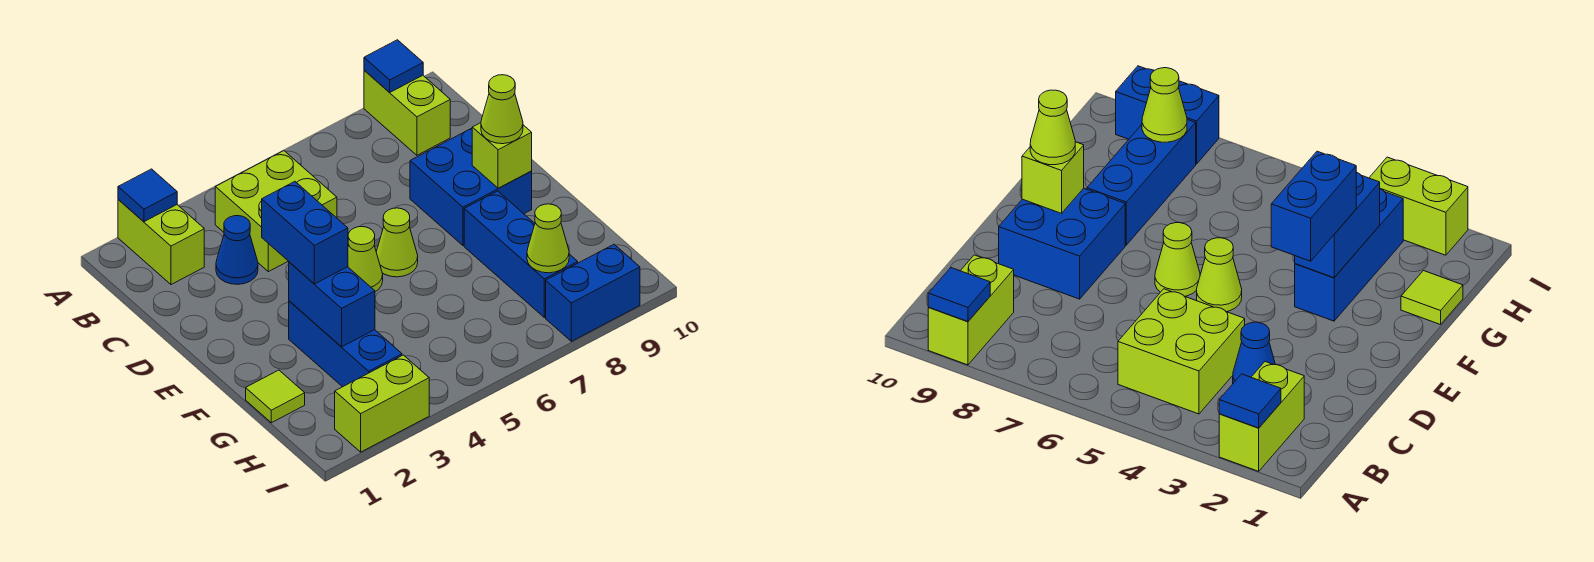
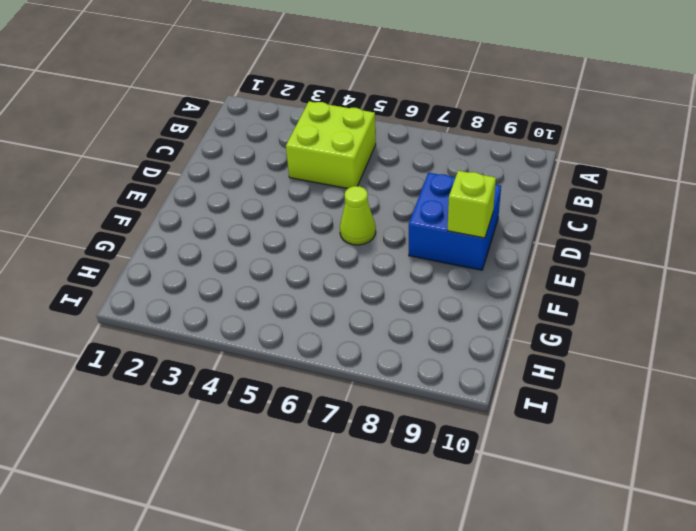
none -> lime 1x2 brick [118,199,204,285]
none -> lime 1x2 brick [364,71,450,155]
none -> blue 1x1 cone [216,216,258,284]

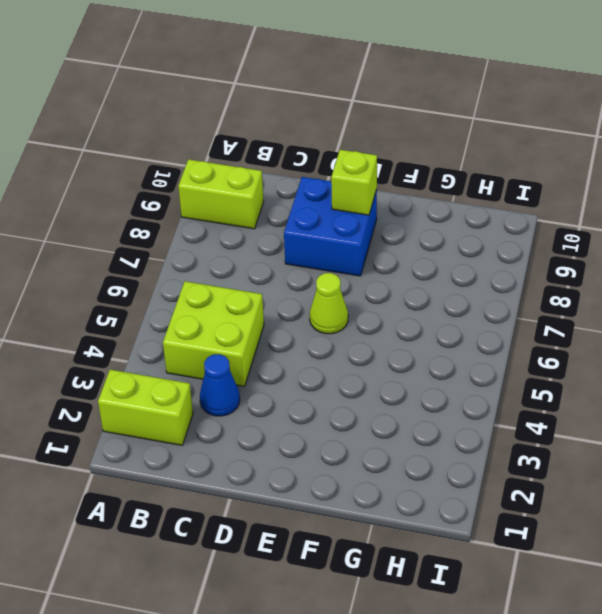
none -> lime 1x1 cone [348,227,383,292]
none -> blue 1x3 brick [289,301,402,387]
none -> blue 1x3 brick [464,191,578,317]

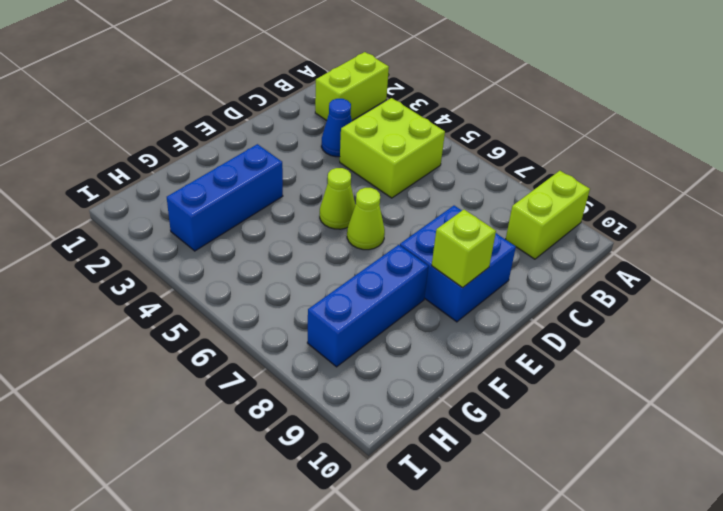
none -> lime 1x1 tile [246,370,305,423]
none -> lime 1x2 brick [335,355,429,452]
none -> blue 1x2 brick [546,244,640,341]

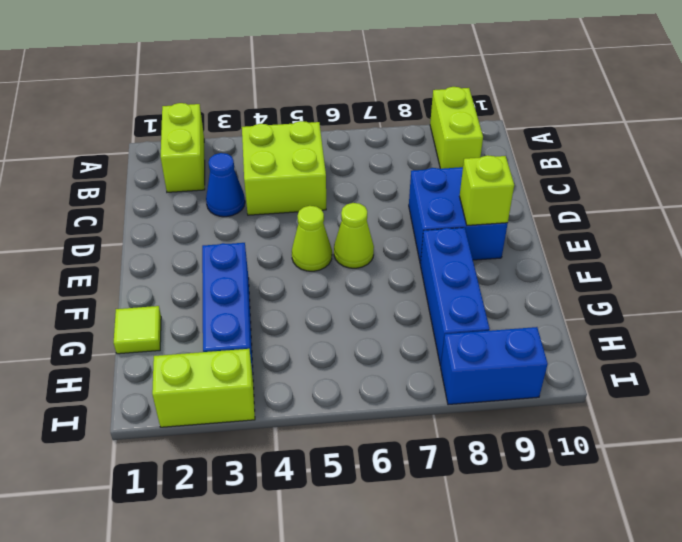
none -> blue 1x1 tile [118,169,177,222]
none -> blue 1x1 tile [364,40,423,92]
none -> blue 1x2 brick [289,262,375,347]

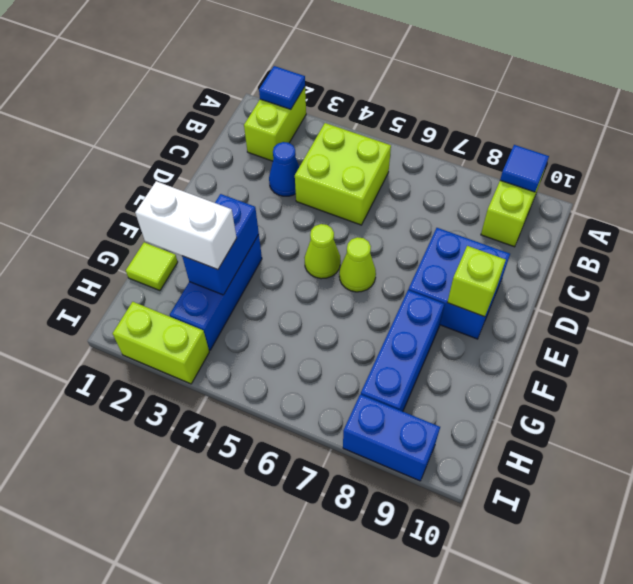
white 1x2 brick [135,181,237,270] -> none
none -> lime 1x1 cone [527,204,569,273]
none -> blue 1x2 brick [262,182,348,284]
none -> lime 1x1 cone [481,75,523,144]

